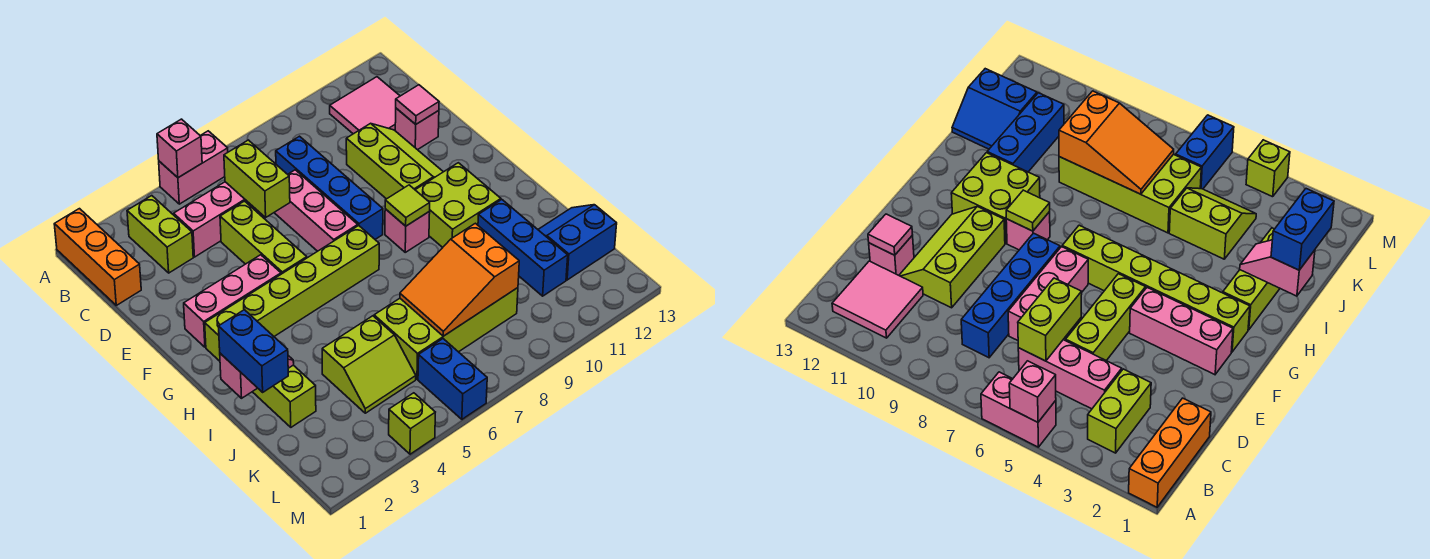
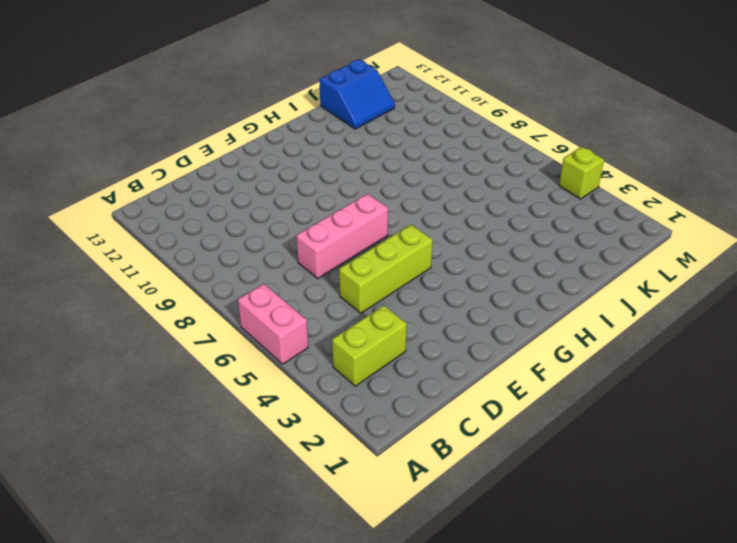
blue 2x2 slope [319,59,395,129] -> blue 2x2 slope turned to [538,205,617,280]
none -> orange 1x3 brick [54,209,141,305]
none -> pink 2x2 tile [330,77,400,134]
none -> pink 1x3 brick [174,182,262,257]

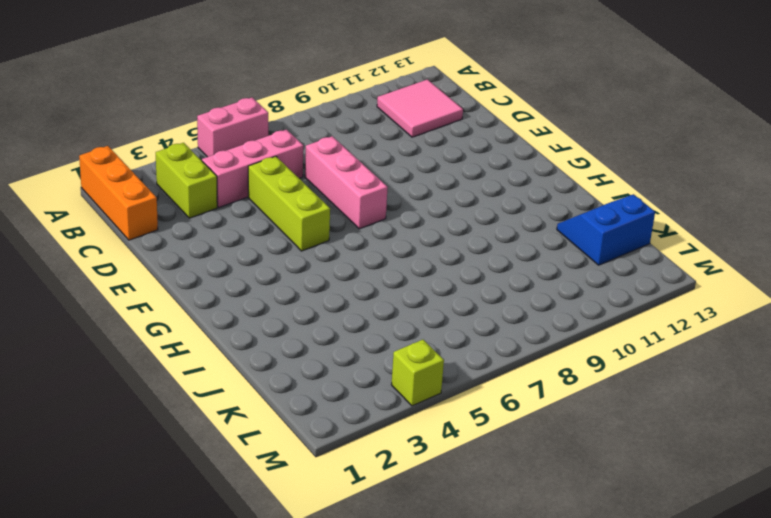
none -> blue 1x4 brick [276,136,383,239]
none -> lime 2x3 slope [346,123,443,199]
none -> pink 1x1 brick [395,108,439,150]

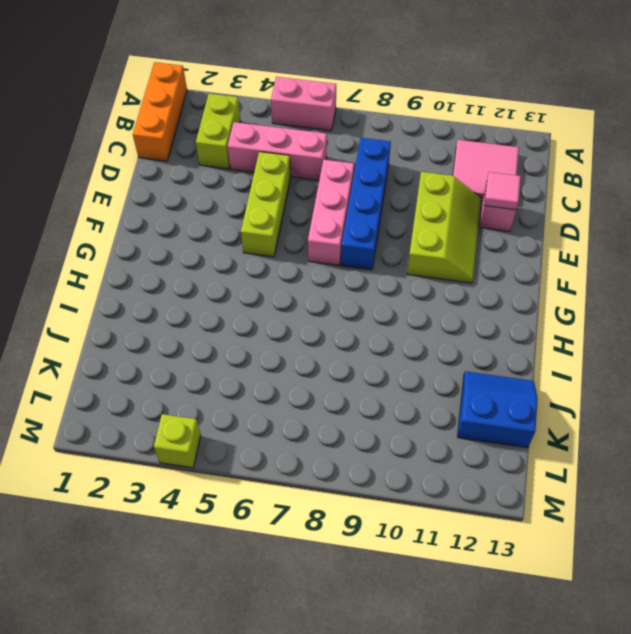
none -> pink 1x3 brick [184,255,281,347]
none -> lime 1x6 brick [205,226,379,361]
none -> pink 1x1 brick [385,209,430,252]

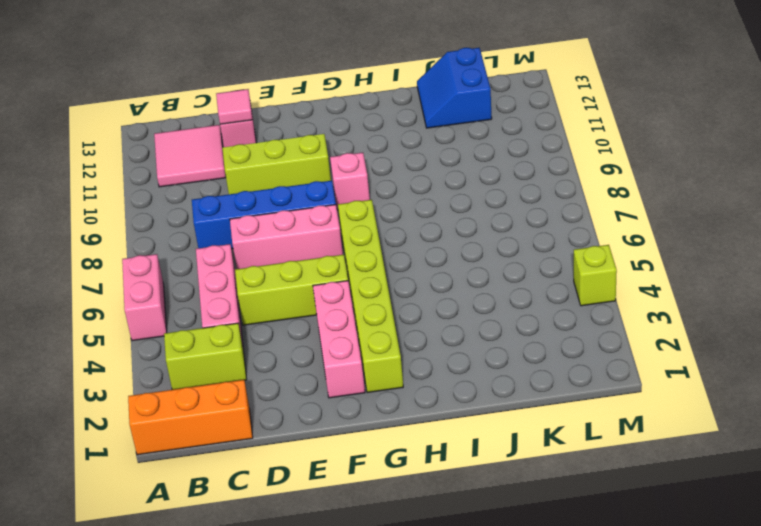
none -> lime 2x2 brick [416,163,501,248]
none -> lime 1x3 brick [253,365,316,427]
none -> blue 1x3 brick [478,200,568,296]

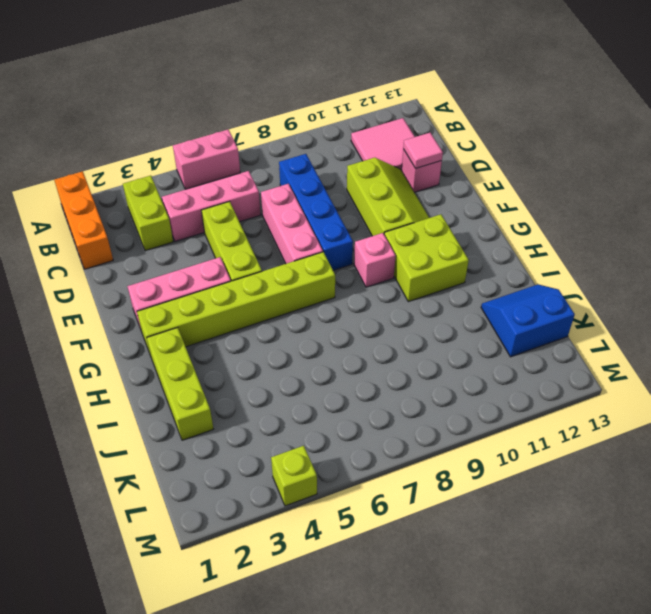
none -> blue 1x3 brick [478,200,568,296]
none -> lime 2x2 slope [322,316,416,413]
none -> lime 2x4 brick [374,288,518,379]

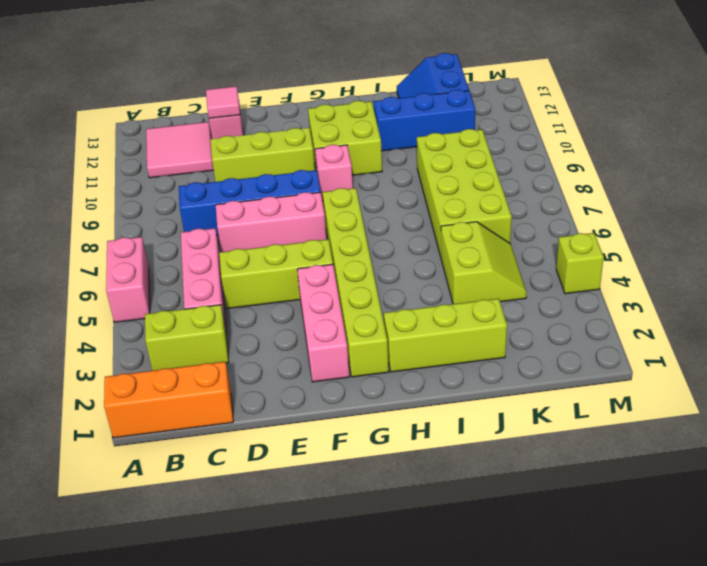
none -> blue 1x2 brick [418,339,487,419]
none -> pink 1x1 brick [157,119,202,178]
none -> lime 1x2 brick [224,140,290,217]

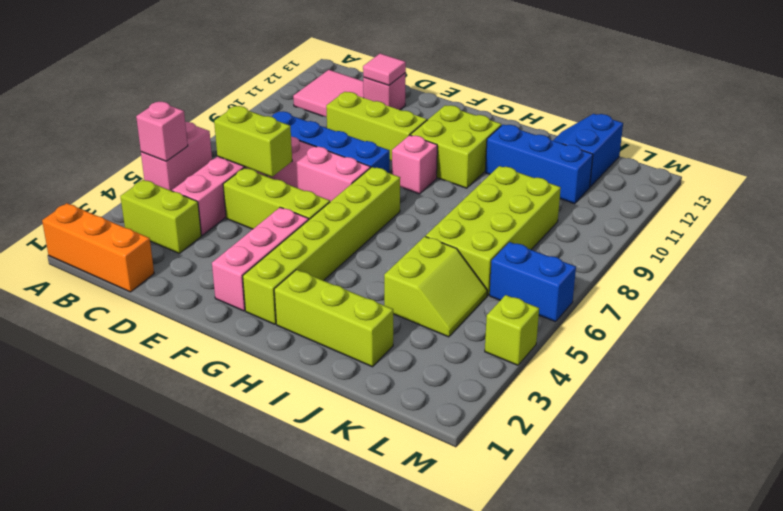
none -> lime 1x1 tile [385,185,430,226]
none -> pink 1x2 slope [220,353,294,398]
none -> orange 2x3 slope [400,223,519,336]

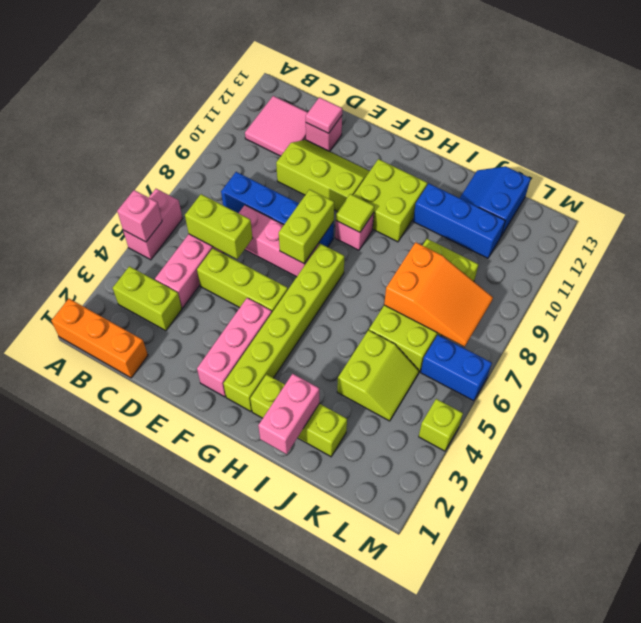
lime 1x2 brick [279,189,334,263] -> none
pink 1x2 brick [258,374,319,454] -> pink 1x2 slope [220,353,294,398]
orange 2x3 slope [384,242,493,347] -> orange 2x3 slope turned to [400,223,519,336]
none -> blue 1x2 brick [219,310,288,392]

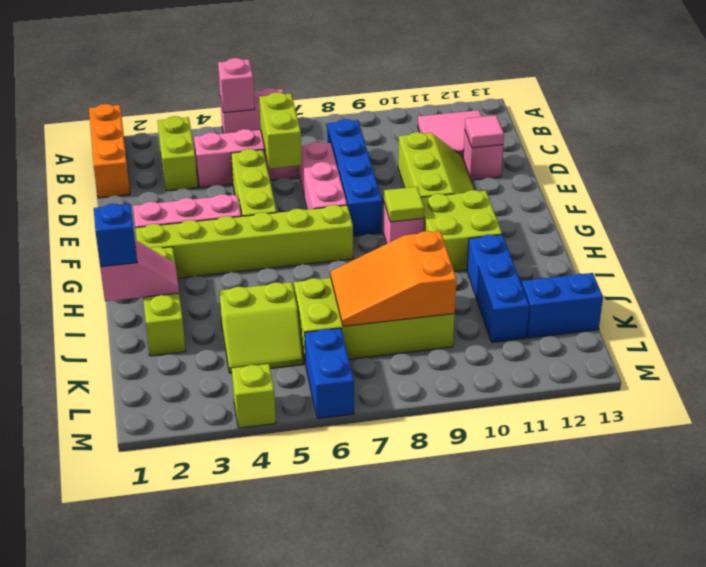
blue 1x1 brick [94,204,137,267] -> blue 1x2 brick [219,310,288,392]

